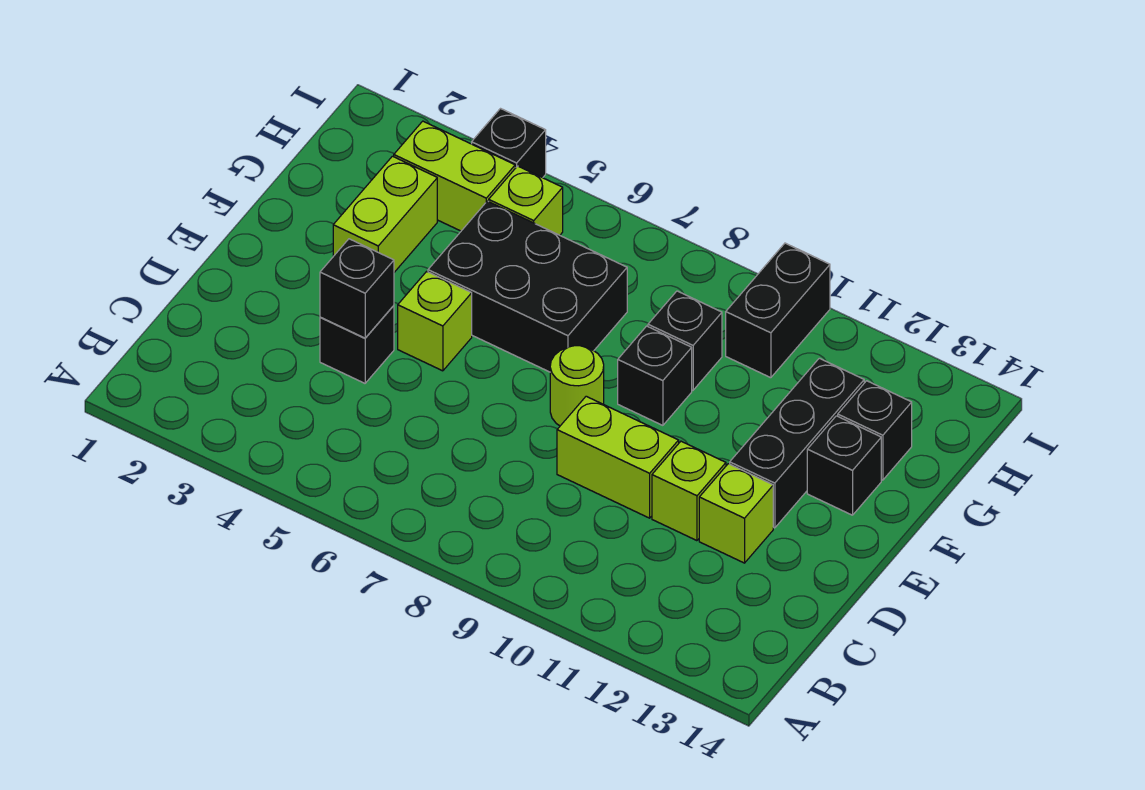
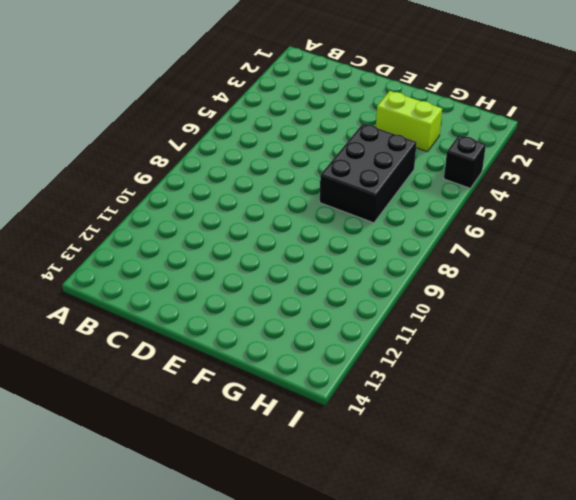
none -> black 1x1 brick [320,306,394,383]
none -> lime 1x2 brick [557,396,679,518]
none -> lime 1x1 brick [652,441,726,541]

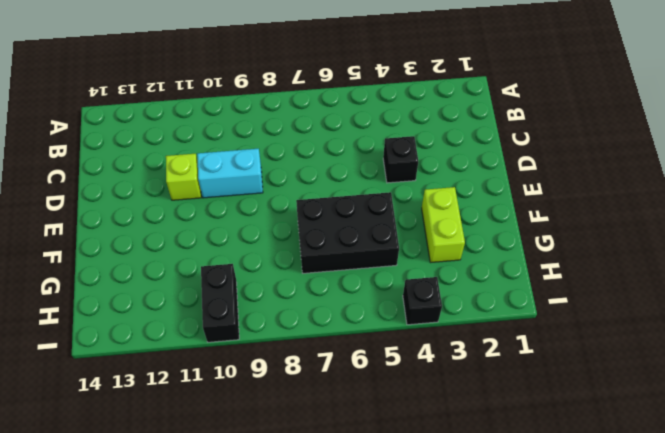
cyan 1x2 brick [197,149,263,198] -> lime 1x2 brick [557,396,679,518]
none -> lime 1x1 brick [699,464,773,563]
none -> lime 1x1 brick [398,271,472,371]
none -> lime 1x1 round brick [550,346,604,426]

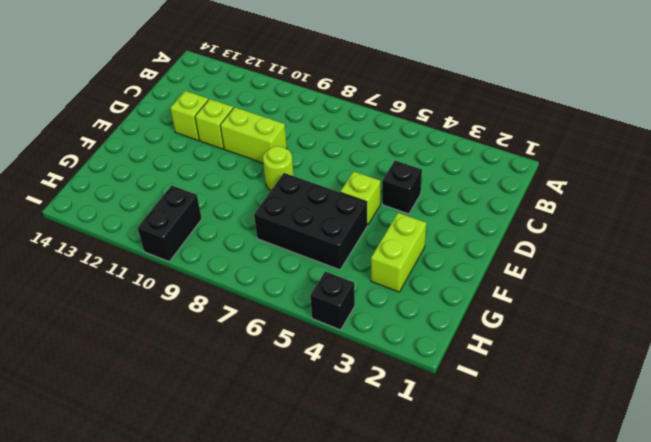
none -> black 1x3 brick [730,358,864,528]
none -> black 1x1 brick [618,326,692,425]
none -> black 1x1 brick [807,416,881,515]

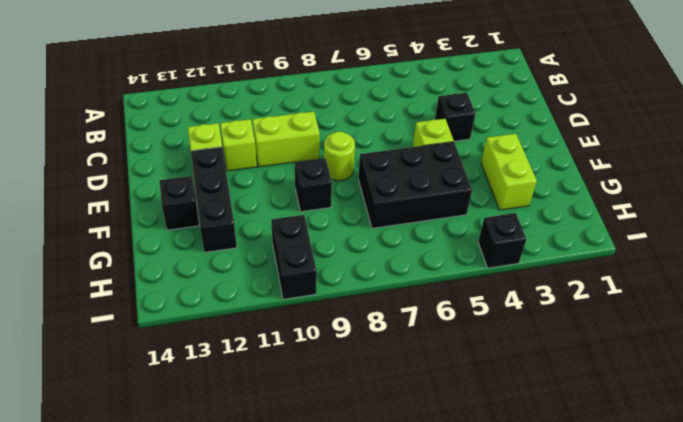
none -> black 1x1 brick [648,291,722,390]
none -> black 1x1 brick [838,381,912,480]
none -> lime 1x2 brick [394,121,515,231]

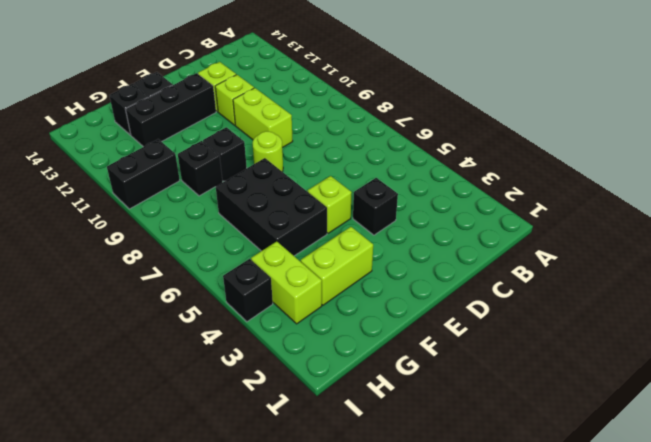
none -> lime 1x1 brick [489,166,563,235]
none -> black 1x1 brick [320,239,394,338]

